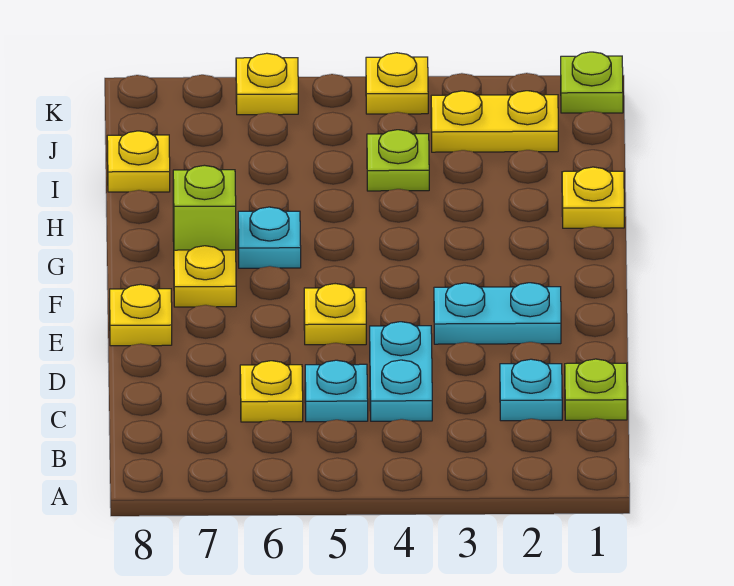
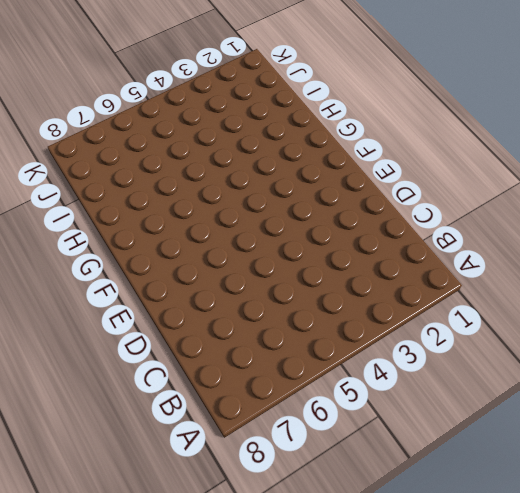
none -> lime 1x1 plate [565,359,627,420]
none -> cyan 1x1 plate [500,359,562,421]
none -> cyan 1x2 plate [370,322,432,421]

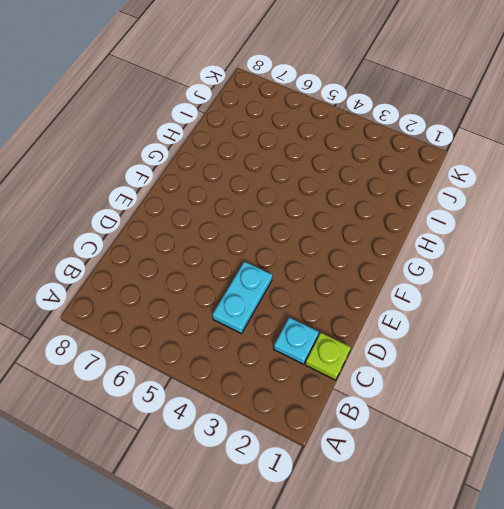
none -> cyan 1x1 plate [305,360,368,422]
none -> yellow 1x1 plate [240,361,303,422]
none -> cyan 1x2 plate [434,283,561,344]

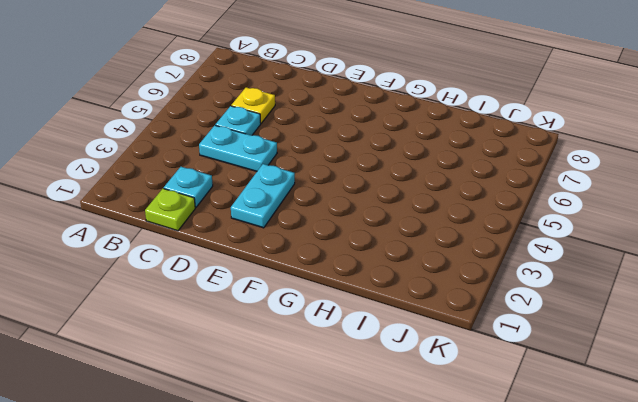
none -> yellow 1x1 plate [304,284,366,345]
none -> yellow 1x1 plate [110,284,172,346]
none -> yellow 1x1 plate [174,246,236,307]

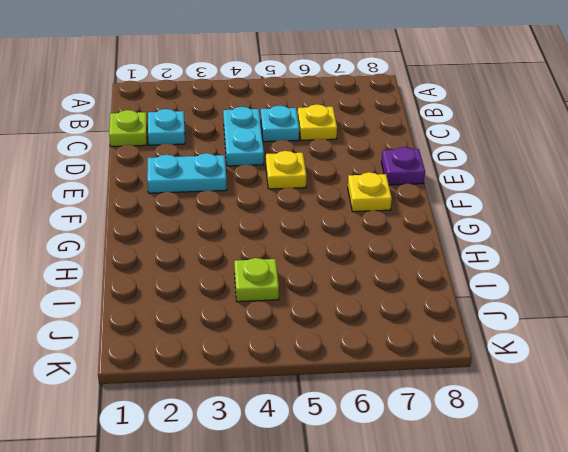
purple 1x1 plate [381,147,425,185] -> yellow 1x1 plate [110,284,172,346]
none -> cyan 1x1 plate [238,207,301,268]
none -> lime 1x1 brick [173,165,236,250]
none -> yellow 1x1 plate [562,167,624,228]

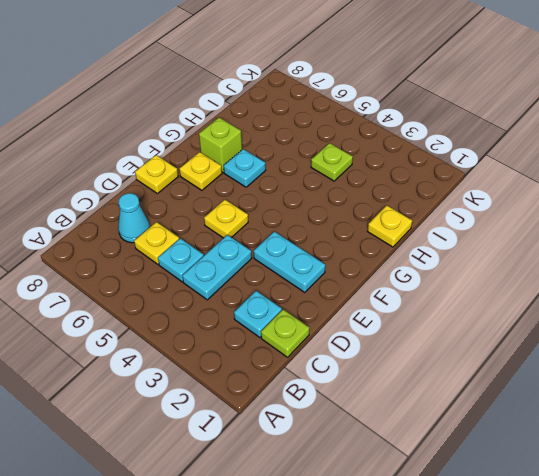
cyan 1x1 cone [118,193,150,243] -> none
none -> yellow 1x1 plate [107,131,170,192]
none -> yellow 1x2 plate [431,91,558,152]
none -> lime 1x1 plate [561,52,623,113]

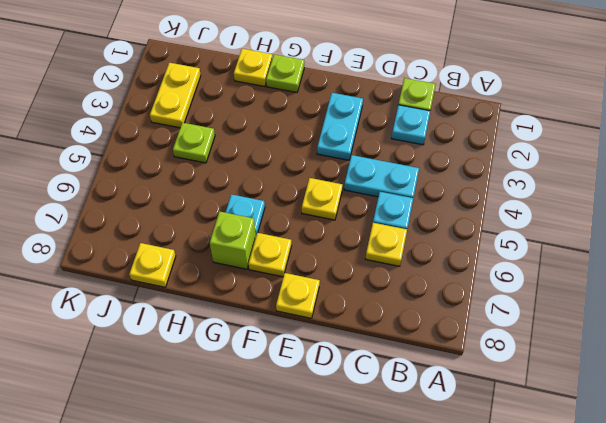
lime 1x1 plate [266,54,304,92] -> lime 1x1 plate moved to [561,52,623,113]
none -> yellow 1x1 plate [366,53,428,114]
none -> yellow 1x1 plate [236,53,298,115]

